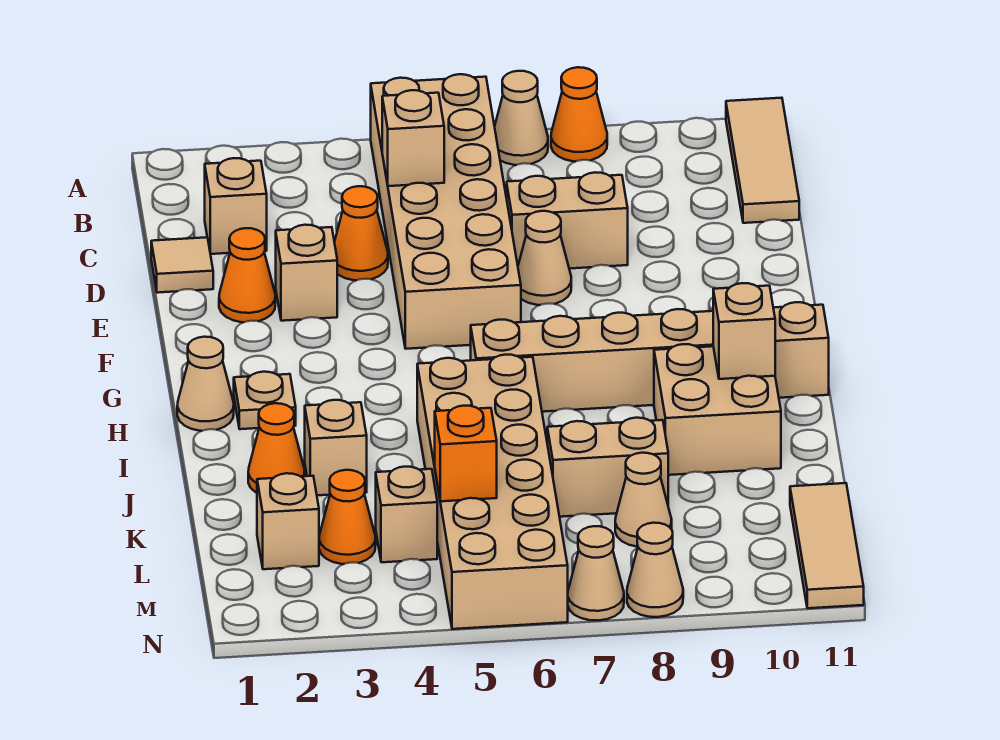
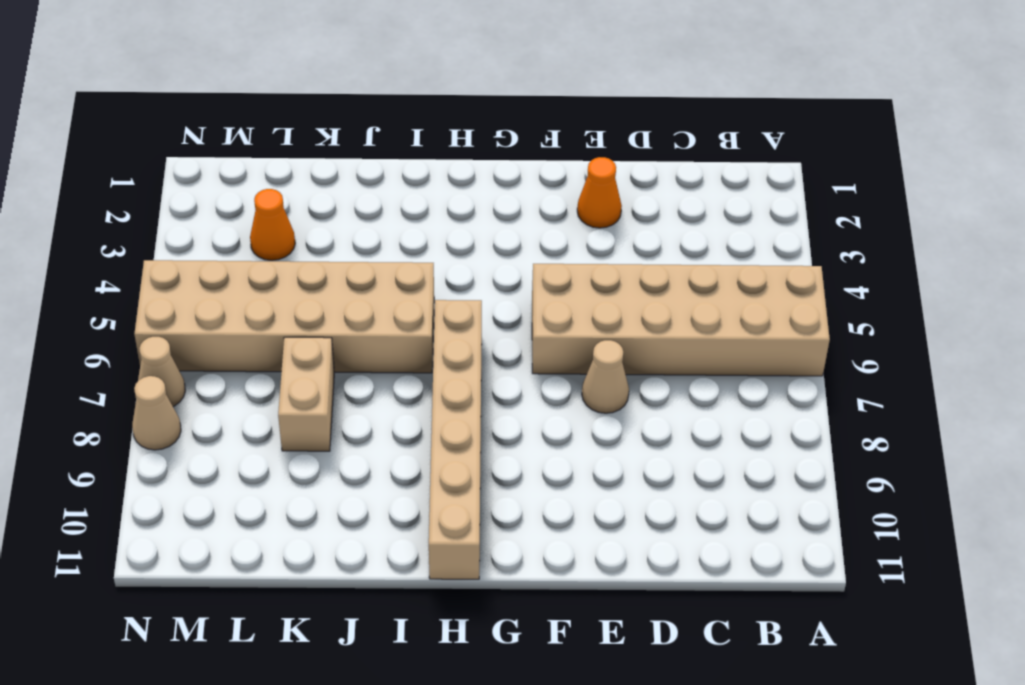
none -> tan 1x1 cone [495,71,548,165]
none -> orange 1x1 cone [551,67,607,162]
none -> tan 1x3 tile [726,98,799,223]

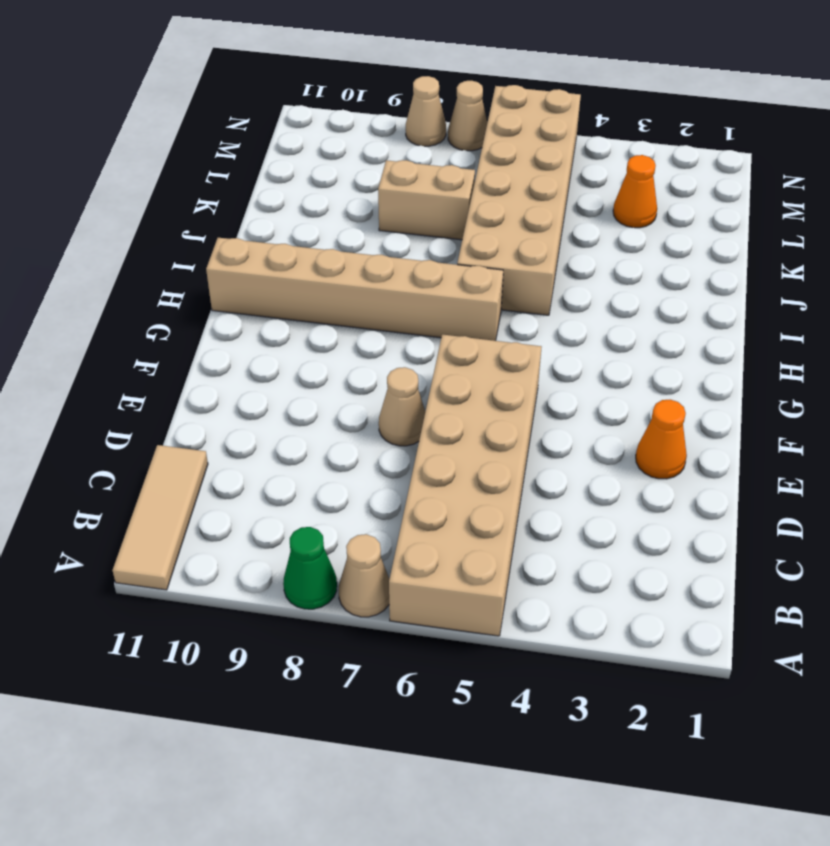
green 1x1 cone [283,527,337,609] -> orange 1x1 cone [551,67,607,162]
none -> tan 1x1 brick [205,158,267,254]
none -> tan 1x1 tile [151,237,213,293]
none -> orange 1x1 cone [334,186,388,280]

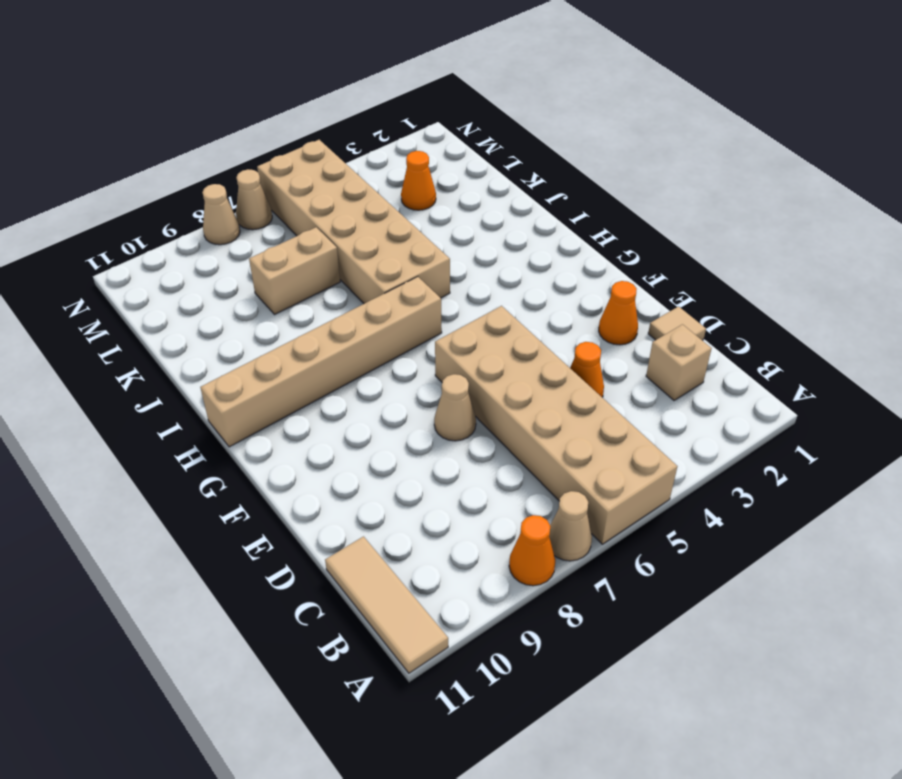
none -> tan 1x2 brick [507,173,628,269]
none -> tan 1x1 brick [276,225,337,321]
none -> tan 1x1 cone [177,337,234,431]

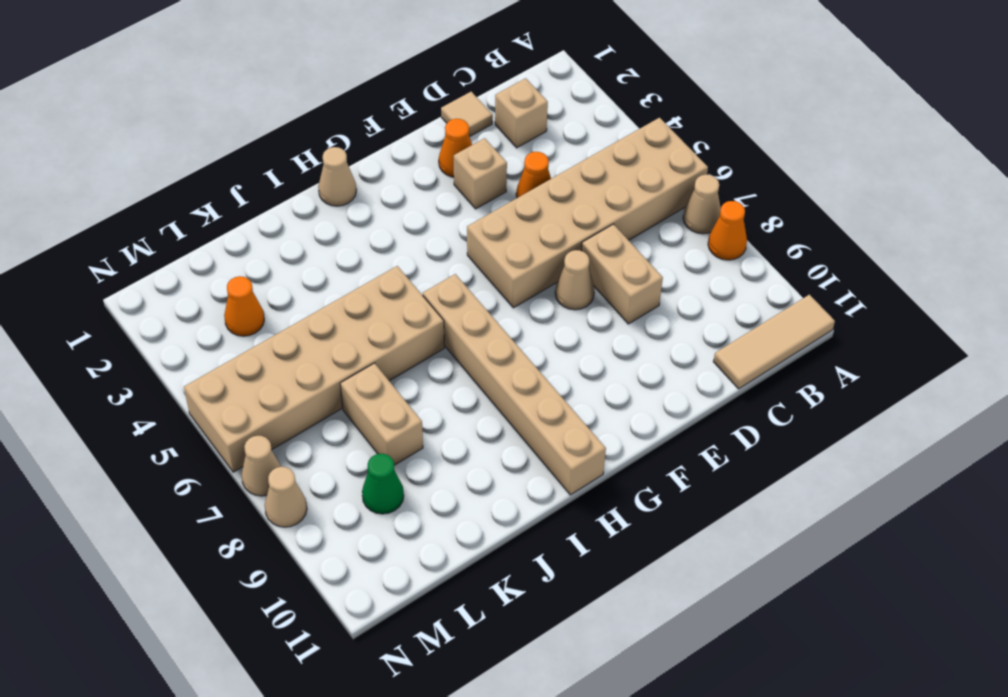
green 1x1 cone [362,454,404,514] -> none
none -> tan 1x1 plate [234,372,296,429]
none -> tan 2x2 brick [654,344,781,475]
none -> orange 1x1 cone [248,403,305,493]

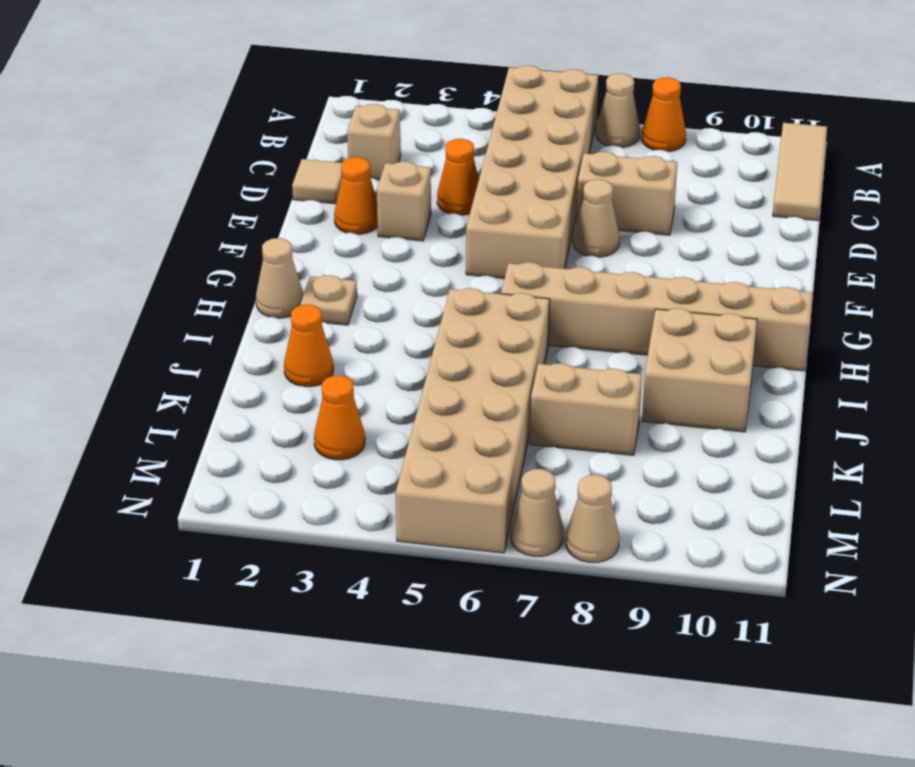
none -> tan 1x1 brick [305,400,367,495]
none -> tan 1x1 brick [257,473,319,569]
none -> tan 1x1 brick [376,467,437,562]

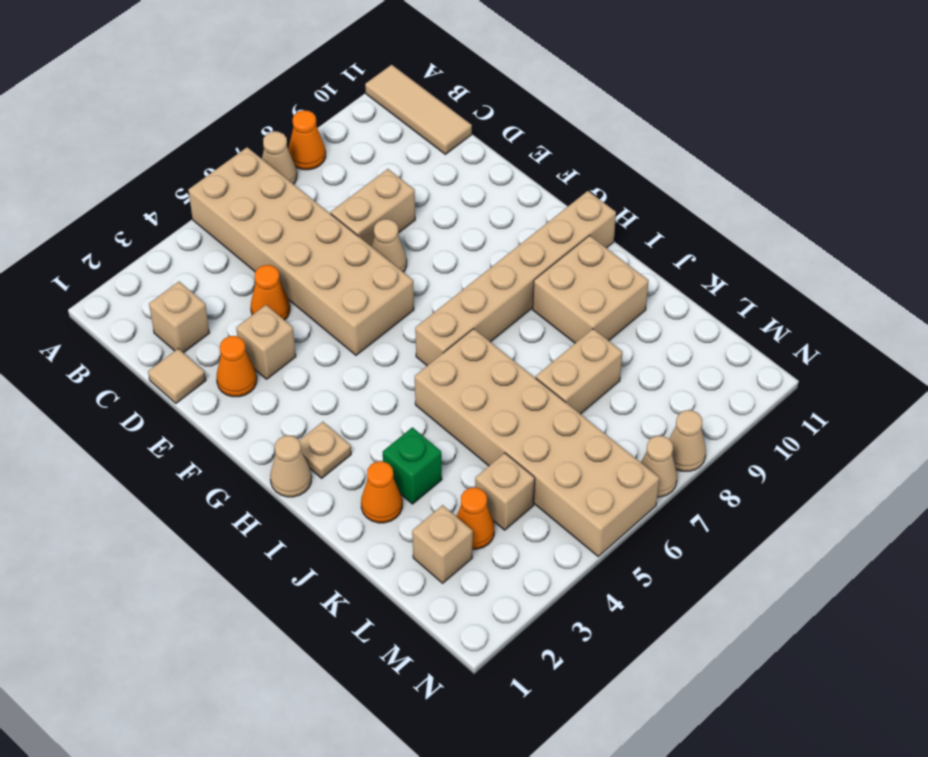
green 1x1 brick [383,427,442,504] -> tan 1x1 brick [305,400,367,495]
none -> tan 1x1 cone [615,453,672,547]
none -> tan 1x3 tile [790,483,864,608]
none -> tan 1x1 brick [382,90,444,186]

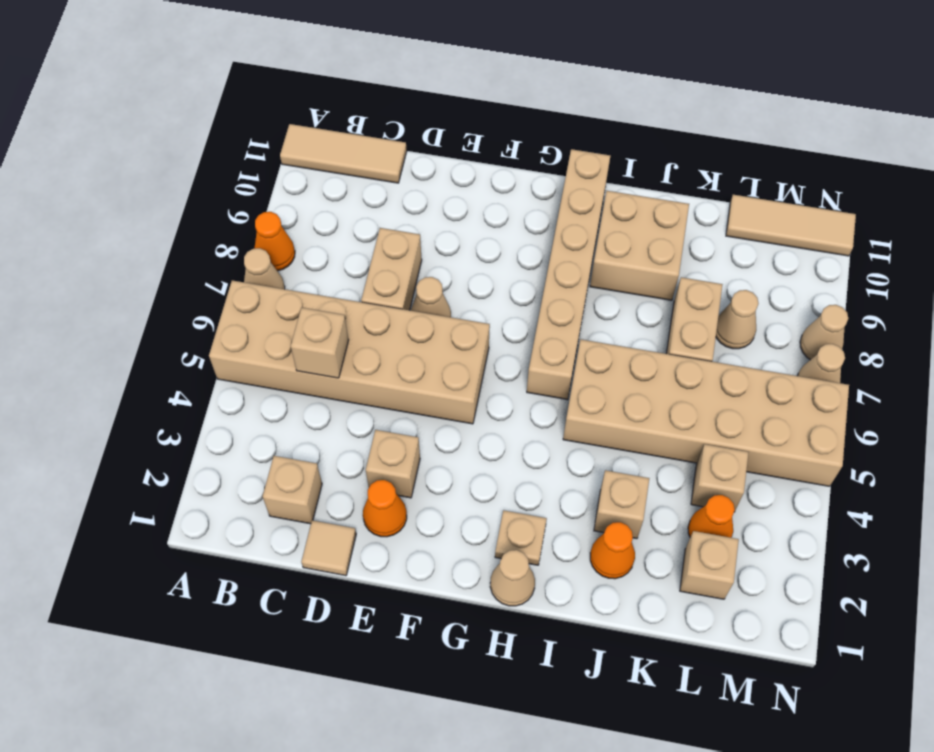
none -> orange 1x1 cone [334,186,388,280]
none -> tan 1x1 brick [713,283,775,379]
none -> orange 1x1 brick [435,406,497,501]

